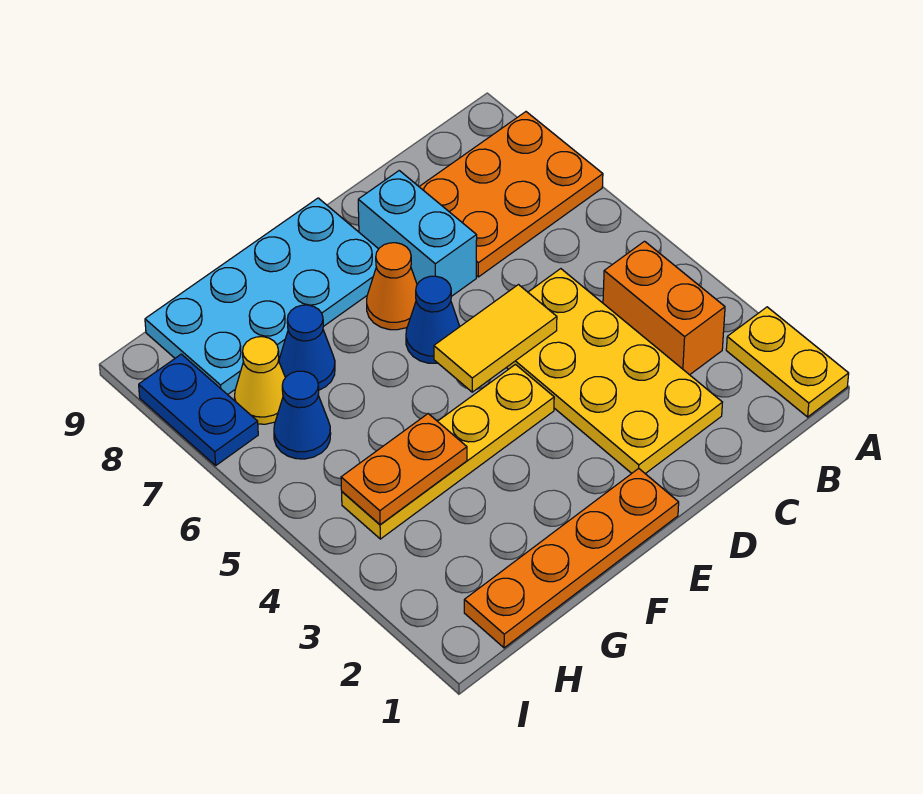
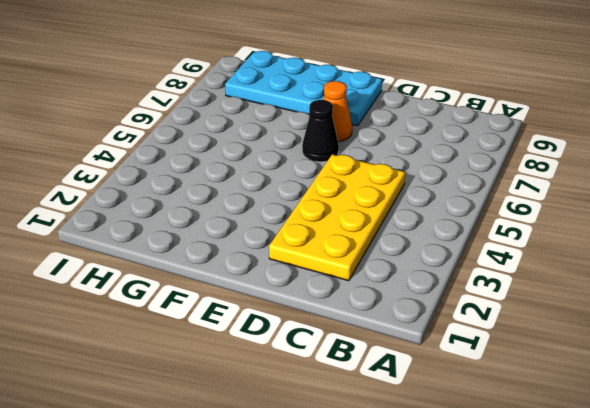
black 1x1 cone [302,100,339,162] -> blue 1x1 cone [406,276,460,363]
none -> yellow 1x2 plate [726,307,849,417]
none -> orange 2x3 plate [419,112,603,277]
none -> orange 1x2 brick [603,241,725,375]

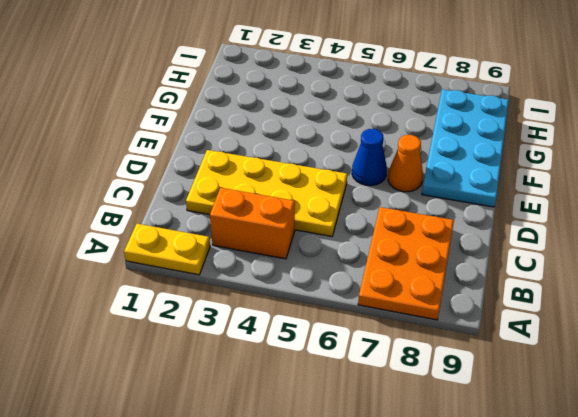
none -> cyan 1x2 brick [358,171,477,296]
none -> orange 1x4 plate [464,468,679,648]
none -> yellow 1x4 plate [342,365,554,539]

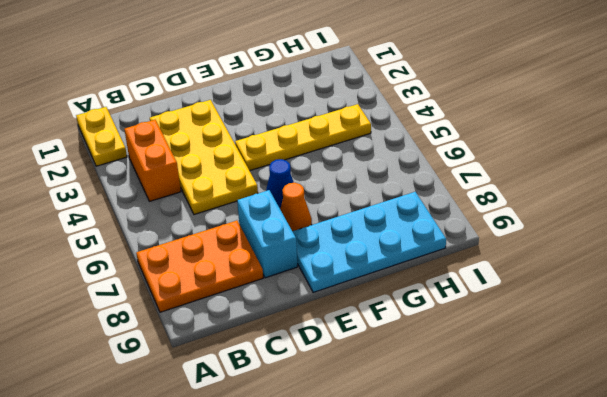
none -> orange 1x4 plate [464,468,679,648]
none -> blue 1x1 cone [279,305,335,390]
none -> blue 1x1 cone [274,371,331,459]

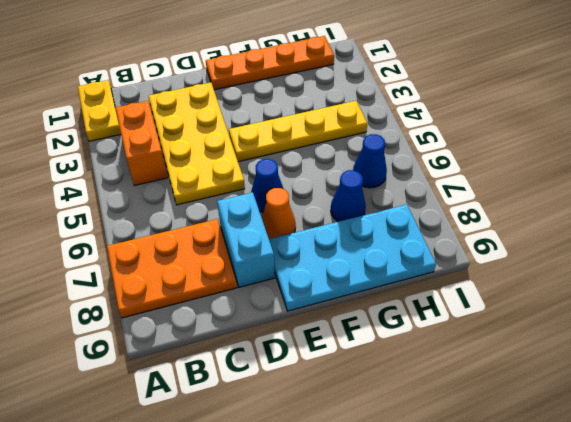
none -> yellow 1x1 cone [235,337,285,424]
none -> blue 1x2 plate [139,354,258,465]
none -> yellow 1x2 tile [434,285,557,392]

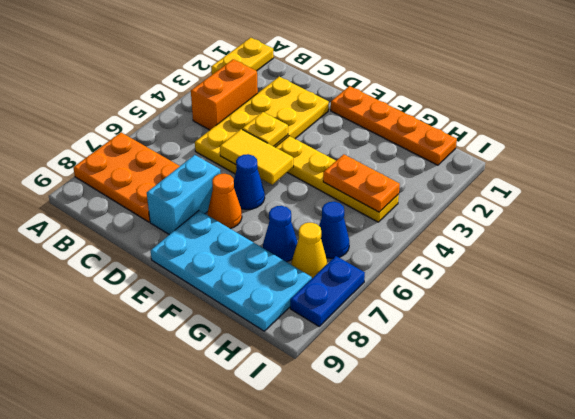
yellow 1x1 plate [242,112,288,146] -> none

